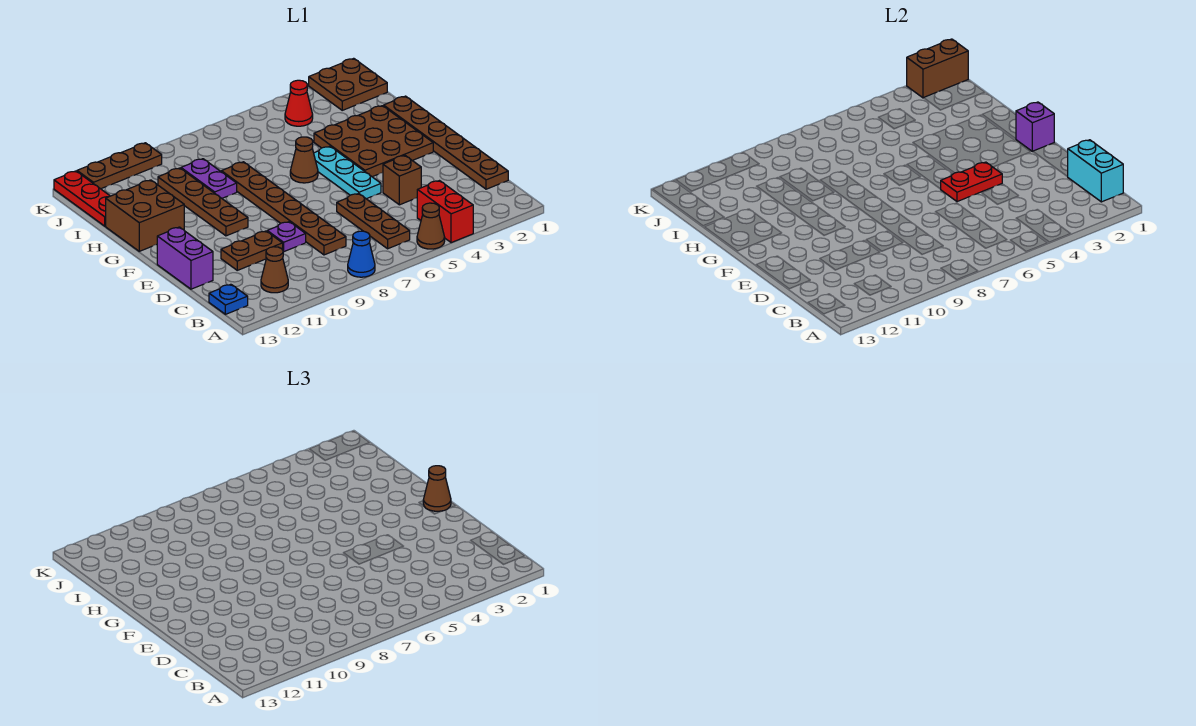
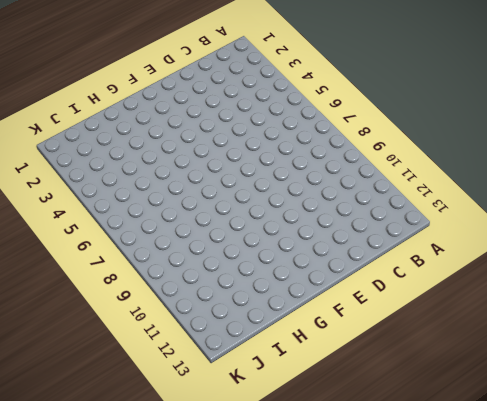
none -> red 1x2 brick [417,181,473,243]
none -> brown 1x1 cone [417,203,445,249]
none -> blue 1x1 cone [348,231,375,277]

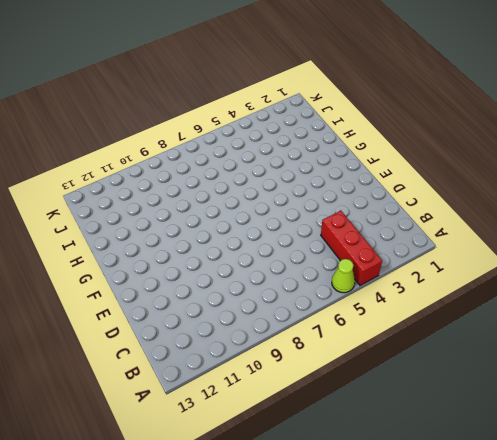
red 1x3 brick [321,211,382,285] -> red 1x2 brick [417,181,473,243]
lime 1x1 cone [332,259,355,293] -> brown 1x1 cone [417,203,445,249]
none -> blue 1x1 cone [348,231,375,277]
none -> brown 1x3 plate [337,193,410,249]
none -> brown 1x1 cone [261,247,288,293]

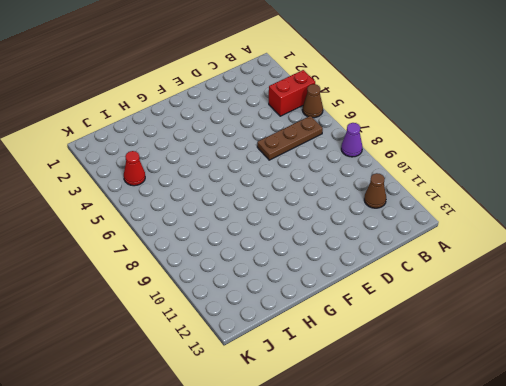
purple 1x1 cone [341,123,363,157] -> blue 1x1 cone [348,231,375,277]
none -> blue 1x1 plate [209,284,248,314]
none -> brown 1x6 plate [384,96,508,189]
none -> brown 1x6 plate [221,162,346,255]

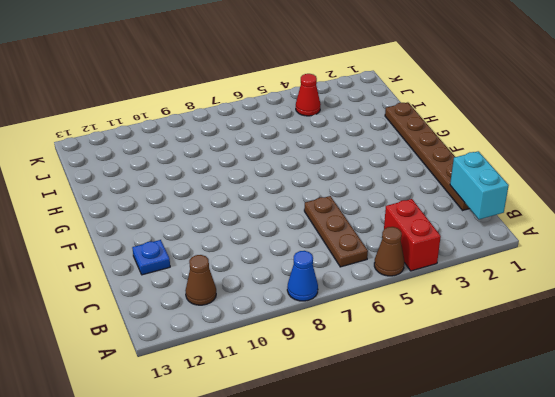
blue 1x1 plate [132,240,170,275] -> blue 1x1 plate moved to [209,284,248,314]
none -> brown 1x6 plate [221,162,346,255]
none -> brown 1x1 brick [383,155,421,205]
none -> purple 1x1 plate [267,222,306,252]

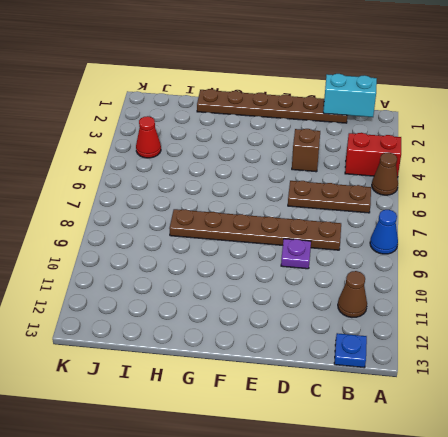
none -> brown 1x2 plate [221,231,283,270]
none -> purple 1x2 brick [157,227,213,289]
none -> cyan 1x3 plate [314,146,381,199]

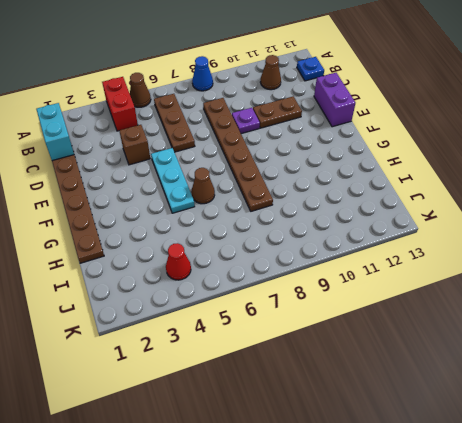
none -> brown 3x3 plate [314,106,433,177]
none -> brown 1x4 plate [158,168,248,236]
none -> brown 2x2 brick [106,180,184,251]

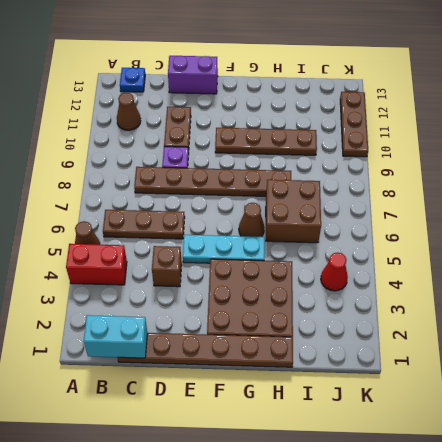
brown 2x2 brick [266,180,321,243] -> brown 2x2 brick moved to [106,180,184,251]
none -> blue 1x1 cone [348,231,375,277]
none -> purple 1x2 plate [181,159,237,198]
none -> red 1x3 plate [54,171,110,226]

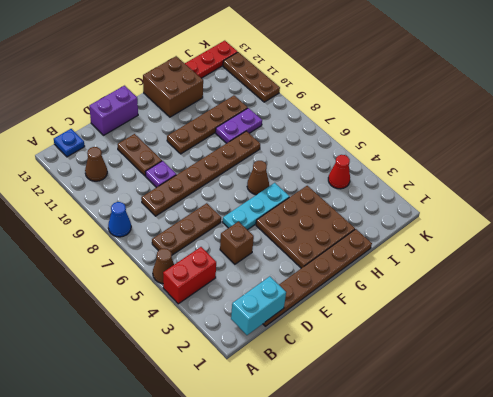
none -> brown 2x2 plate [309,58,387,110]
none -> red 1x2 plate [941,162,1002,202]
none -> purple 1x1 brick [1016,102,1054,151]

